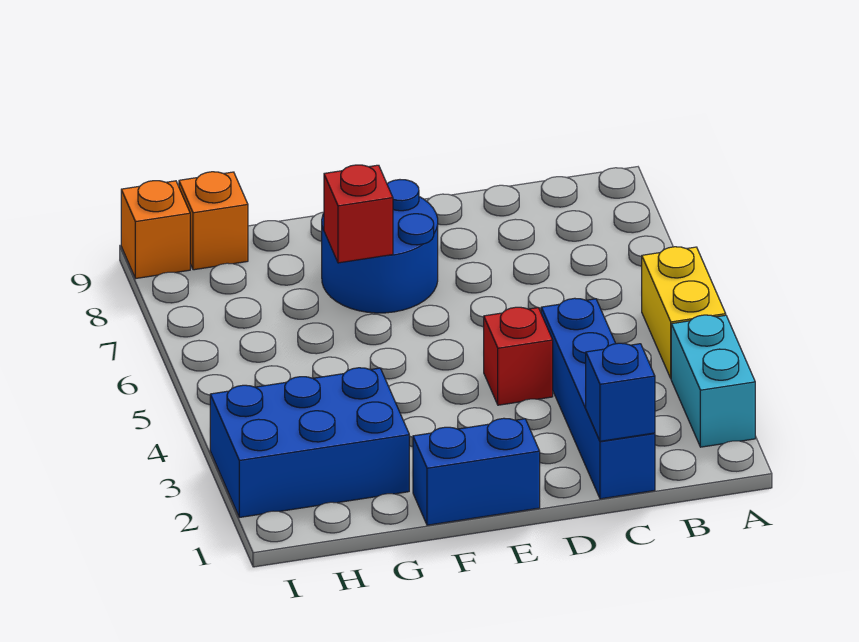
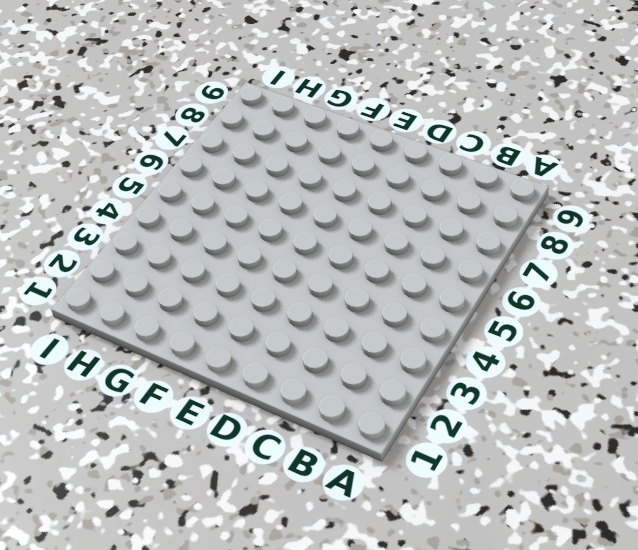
none -> cyan 1x2 brick [671,315,755,447]
none -> yellow 1x2 brick [642,247,726,378]

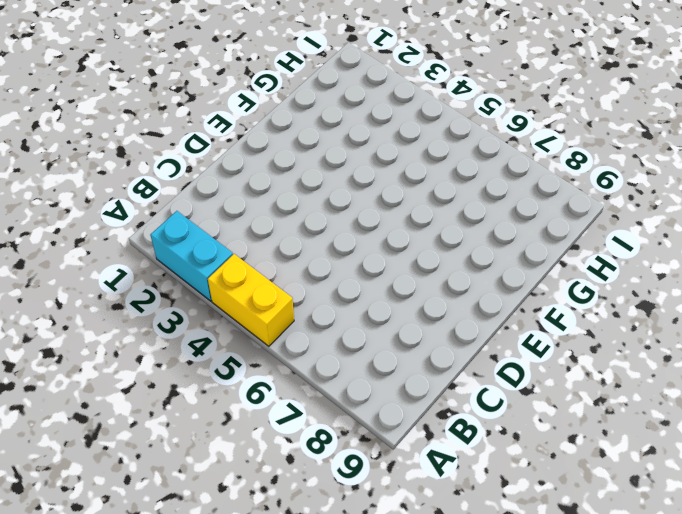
none -> blue 1x4 brick [541,298,655,499]
none -> red 1x1 brick [484,307,553,405]

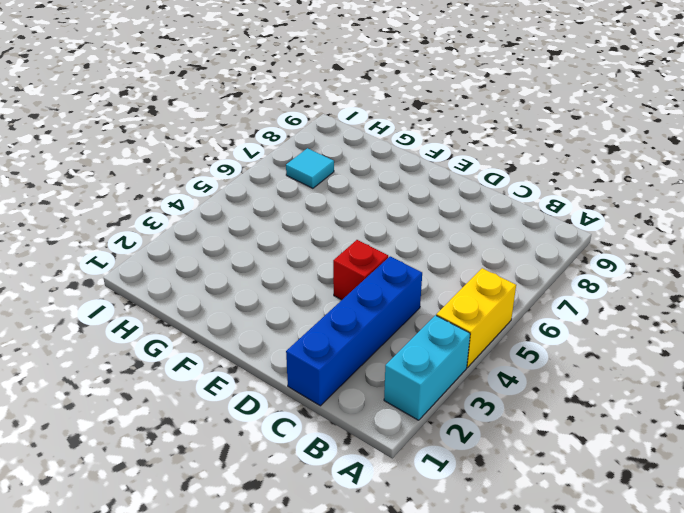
cyan 1x1 tile [286,148,334,188] -> none
none -> blue 1x2 brick [413,418,540,525]
none -> blue 2x2 round brick [322,180,438,313]

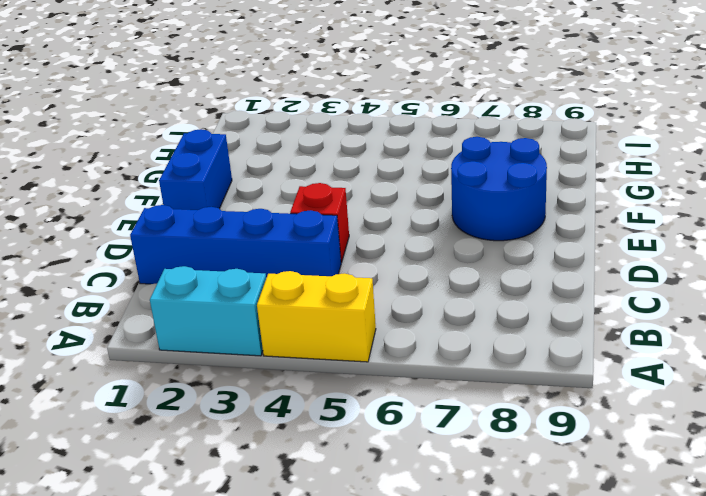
none -> blue 2x3 brick [210,368,409,517]
none -> orange 1x1 brick [179,172,248,270]

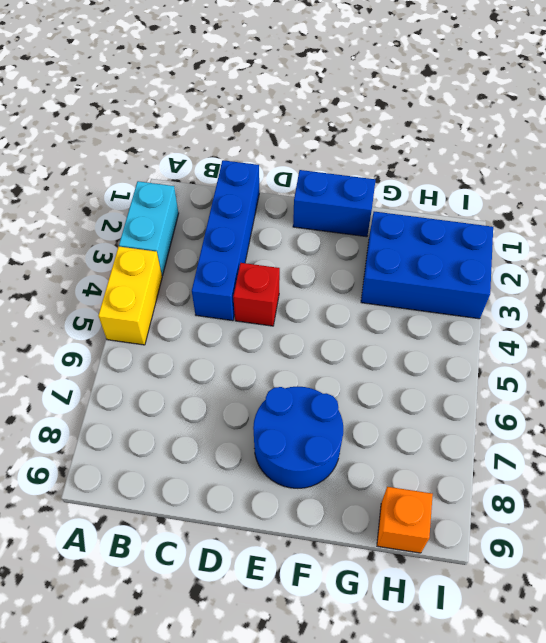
none -> orange 1x1 brick [121,181,190,278]
none -> blue 1x1 brick [586,343,655,441]

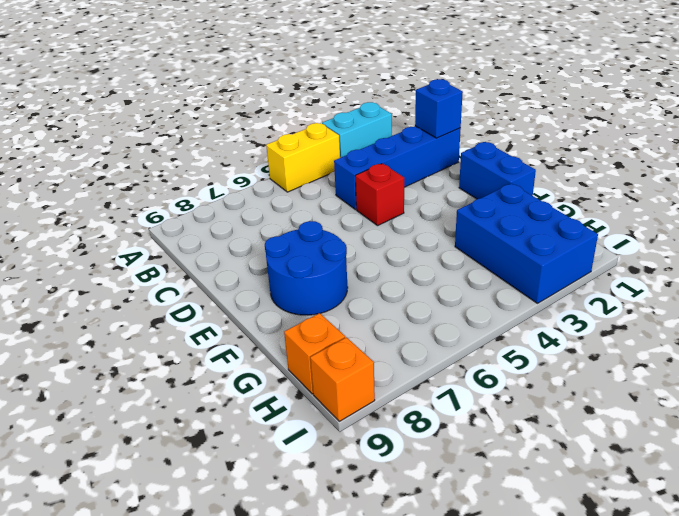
none -> red 1x1 brick [324,165,393,263]

